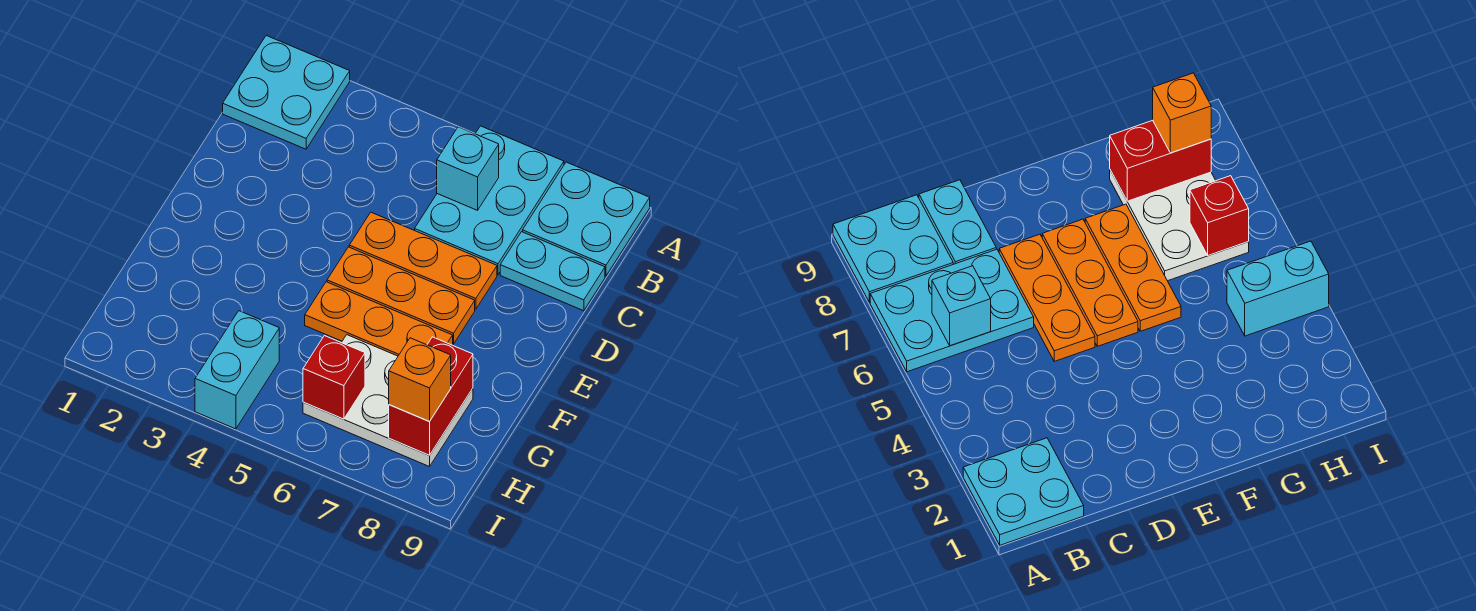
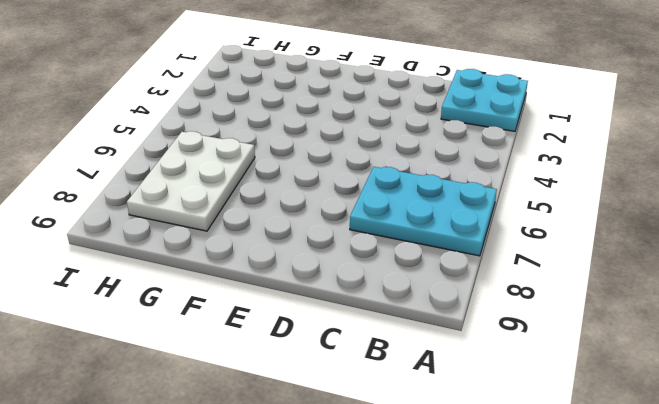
none -> cyan 2x2 plate [523,162,650,276]
none -> cyan 1x2 plate [500,232,605,311]
none -> orange 1x3 plate [349,212,497,309]

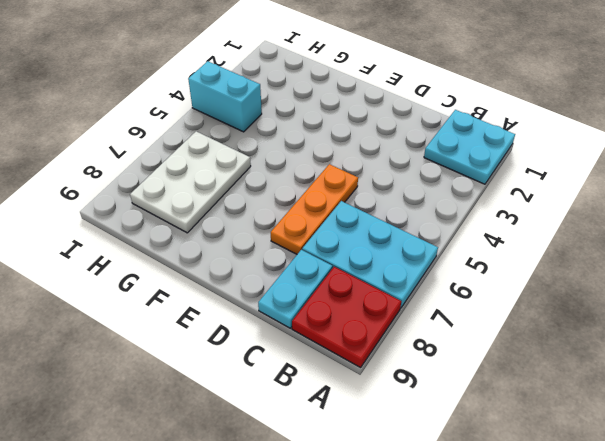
red 2x2 plate [292,267,401,368] -> cyan 2x2 plate [523,162,650,276]
none -> orange 1x3 plate [327,247,475,344]
none -> orange 1x3 plate [305,282,453,356]
none -> cyan 1x1 brick [437,127,499,210]

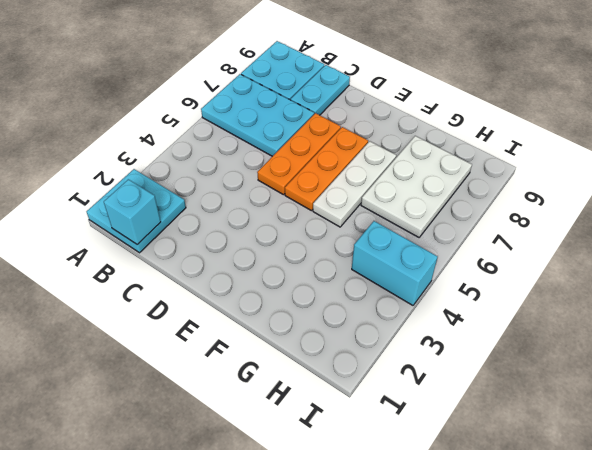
cyan 1x1 brick [104,179,161,245] -> cyan 1x1 brick moved to [437,127,499,210]
white 1x3 plate [313,141,396,227] -> orange 1x3 plate [305,282,453,356]
none -> red 1x2 brick [389,337,473,455]
none -> red 1x1 brick [303,336,365,419]
none -> orange 1x1 brick [389,338,451,422]

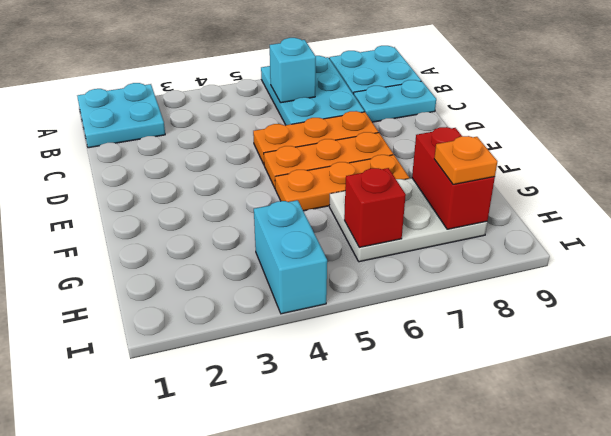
orange 1x1 plate [434,136,497,185] -> orange 1x1 brick [389,338,451,422]

